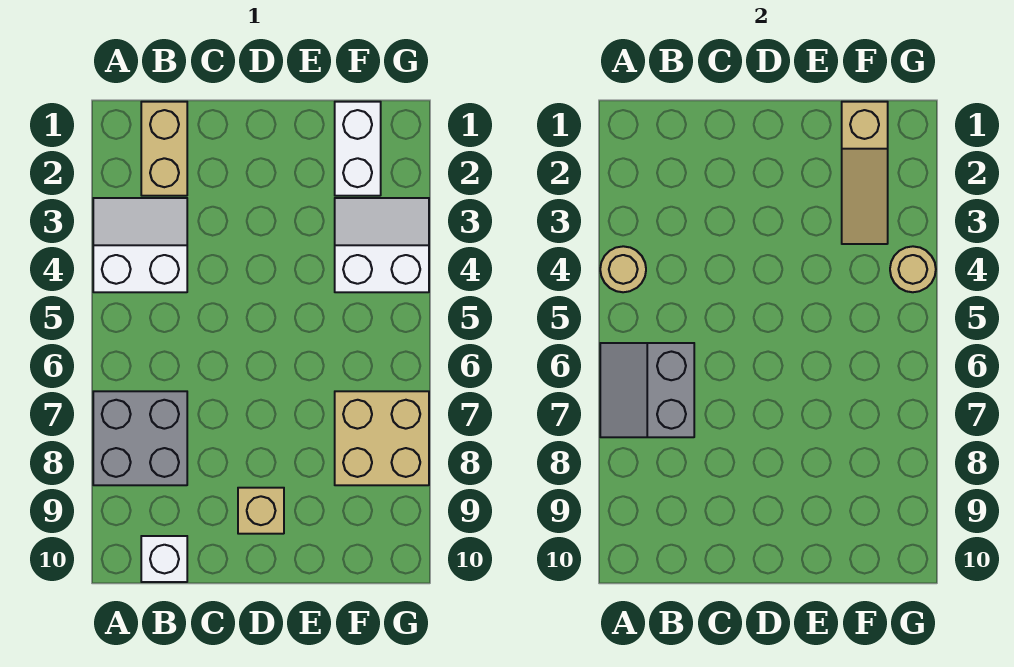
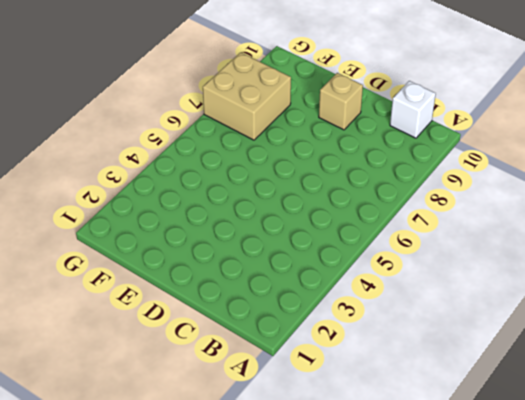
none -> white 2x2 slope [93,198,187,292]
none -> grey 2x2 brick [93,391,187,485]
none -> tan 1x2 brick [141,102,187,196]

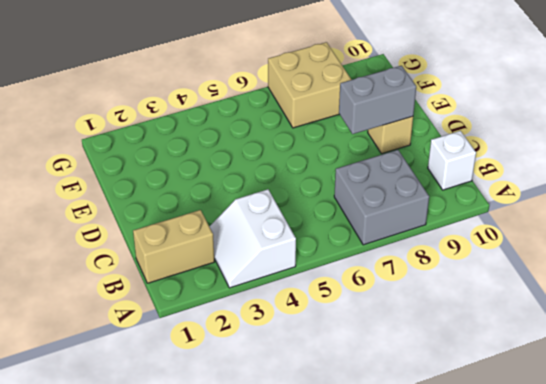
grey 1x2 brick [339,66,416,134] -> none
none -> white 1x2 brick [335,102,381,196]
none -> white 2x2 slope [335,198,429,292]
none -> tan 1x1 round brick [600,246,646,292]

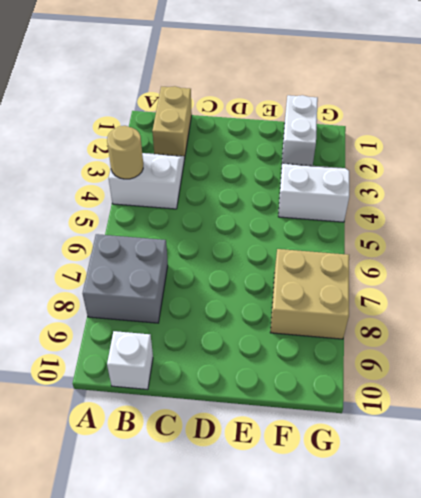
none -> tan 1x1 brick [238,488,284,534]
none -> grey 2x2 slope [600,343,694,437]
none -> tan 1x3 slope [842,102,888,244]

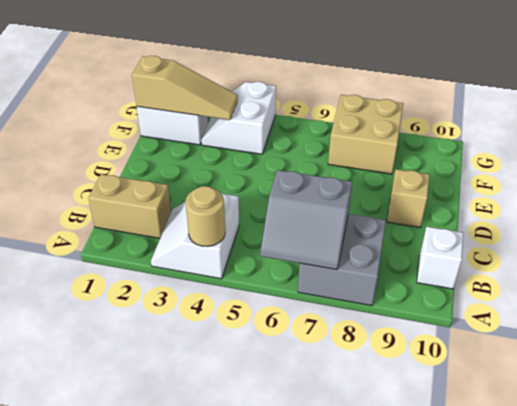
none -> tan 1x1 round brick [890,246,936,292]

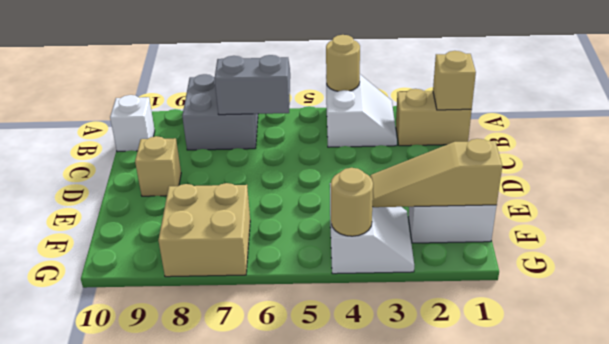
tan 1x1 brick [433,51,476,110] -> none

